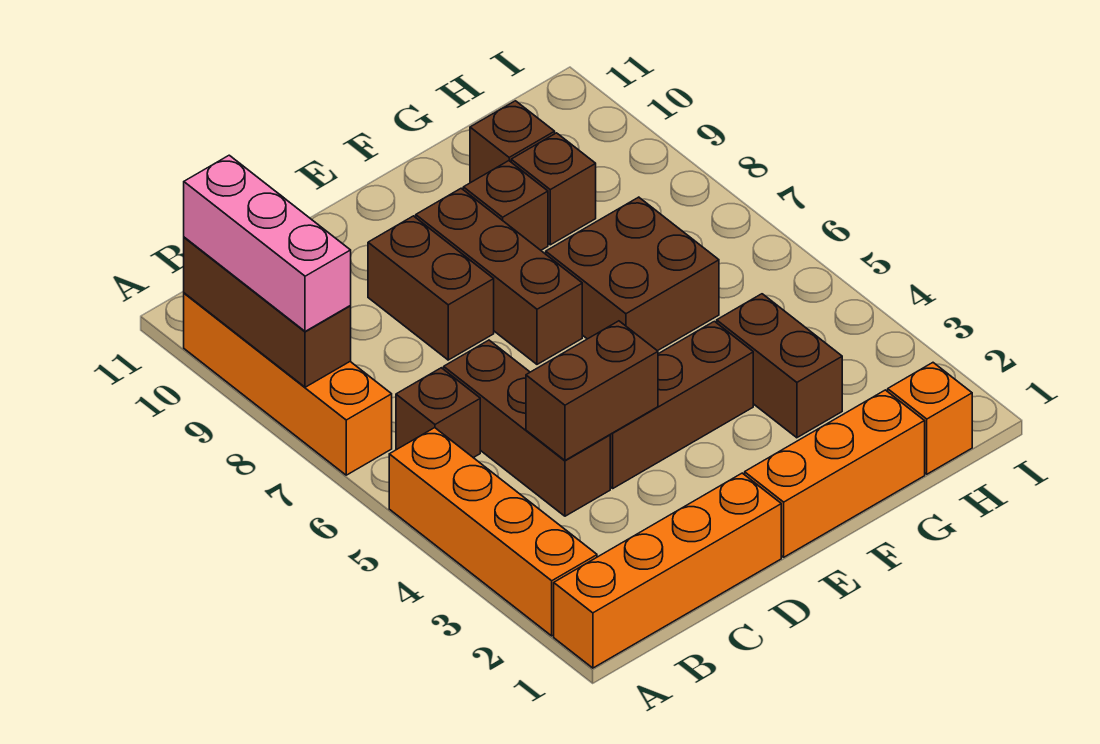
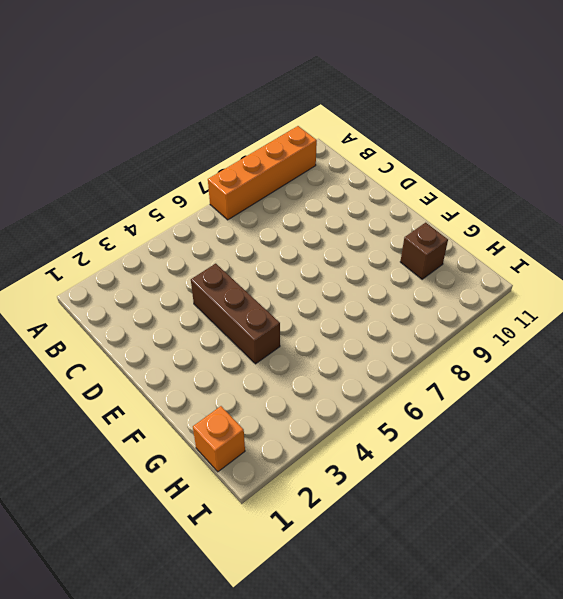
none -> orange 1x4 brick [554,473,781,668]
none -> orange 1x4 brick [389,428,597,636]
none -> brown 1x1 brick [396,368,480,458]

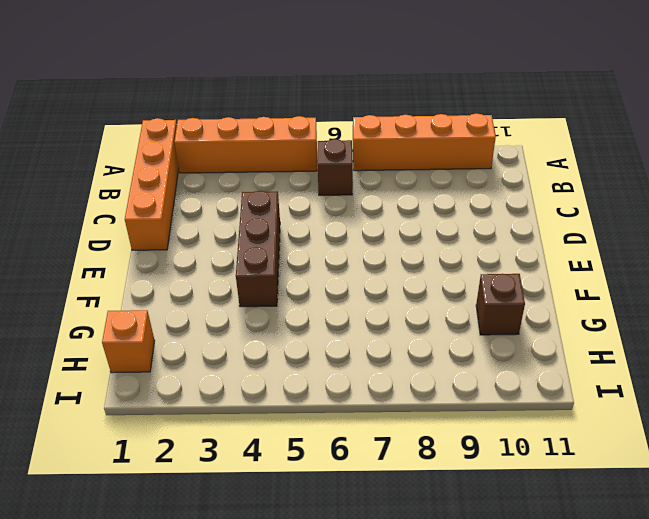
none -> brown 1x3 brick [444,340,610,516]
none -> brown 1x2 brick [368,216,494,360]
none -> orange 1x3 brick [745,390,925,557]

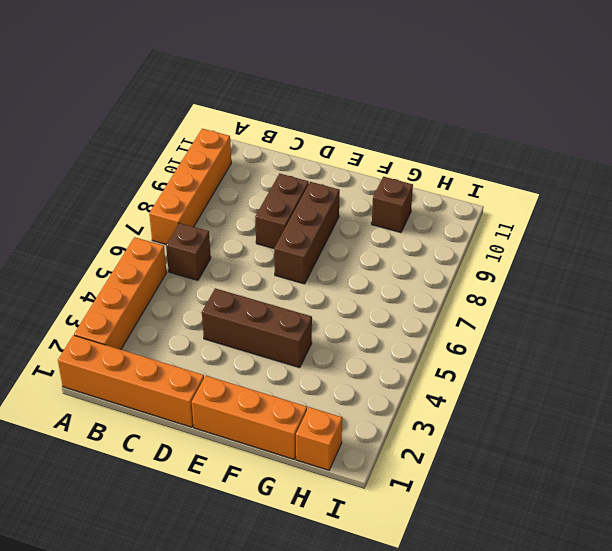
none -> brown 1x3 brick [444,340,610,516]
none -> brown 2x2 brick [546,197,719,351]
none -> brown 1x1 brick [463,161,548,250]

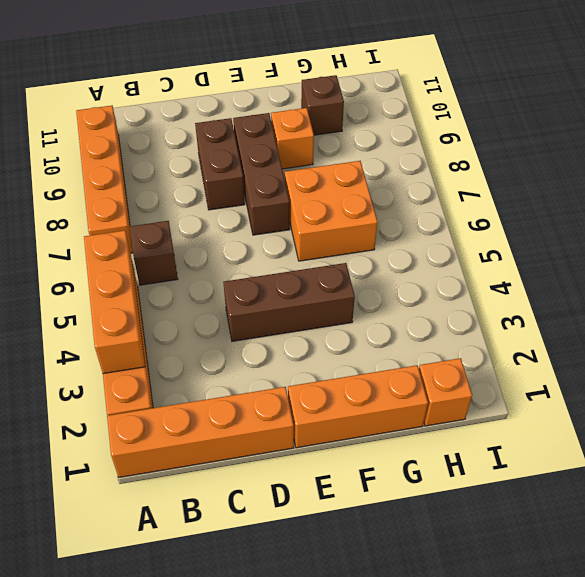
orange 1x3 brick [84,230,145,374] -> none
orange 2x2 brick [285,161,378,261] -> brown 2x2 brick [546,197,719,351]
orange 1x1 brick [271,108,314,169] -> brown 1x1 brick [463,161,548,250]
none -> brown 1x3 brick [444,340,610,516]
none -> brown 1x2 brick [717,294,842,438]
none -> brown 1x1 brick [511,133,596,245]

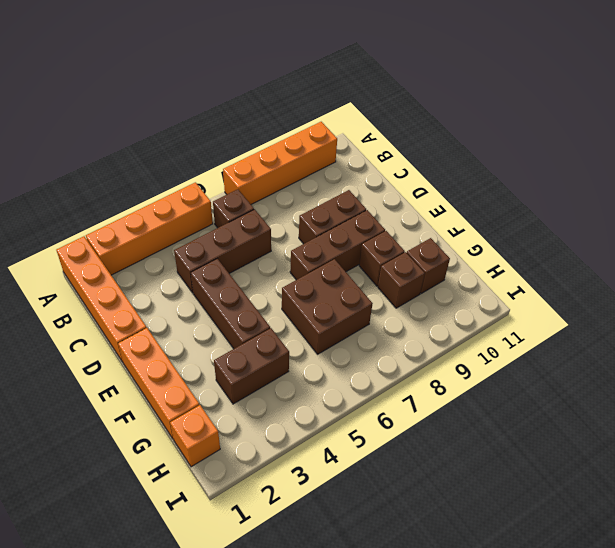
none -> brown 1x3 brick [184,237,351,387]
none -> brown 1x2 brick [526,321,658,460]
none -> pink 1x3 brick [184,155,351,331]

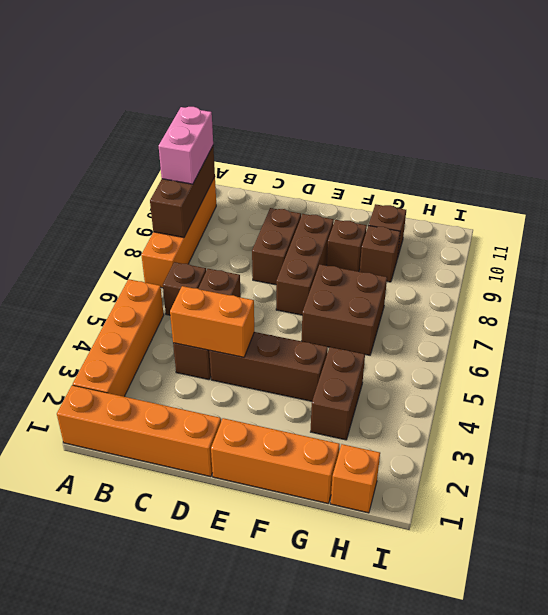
pink 1x2 brick [159,107,213,184] -> pink 1x3 brick [184,155,351,331]
orange 1x2 brick [170,286,254,357] -> brown 1x2 brick [526,321,658,460]

